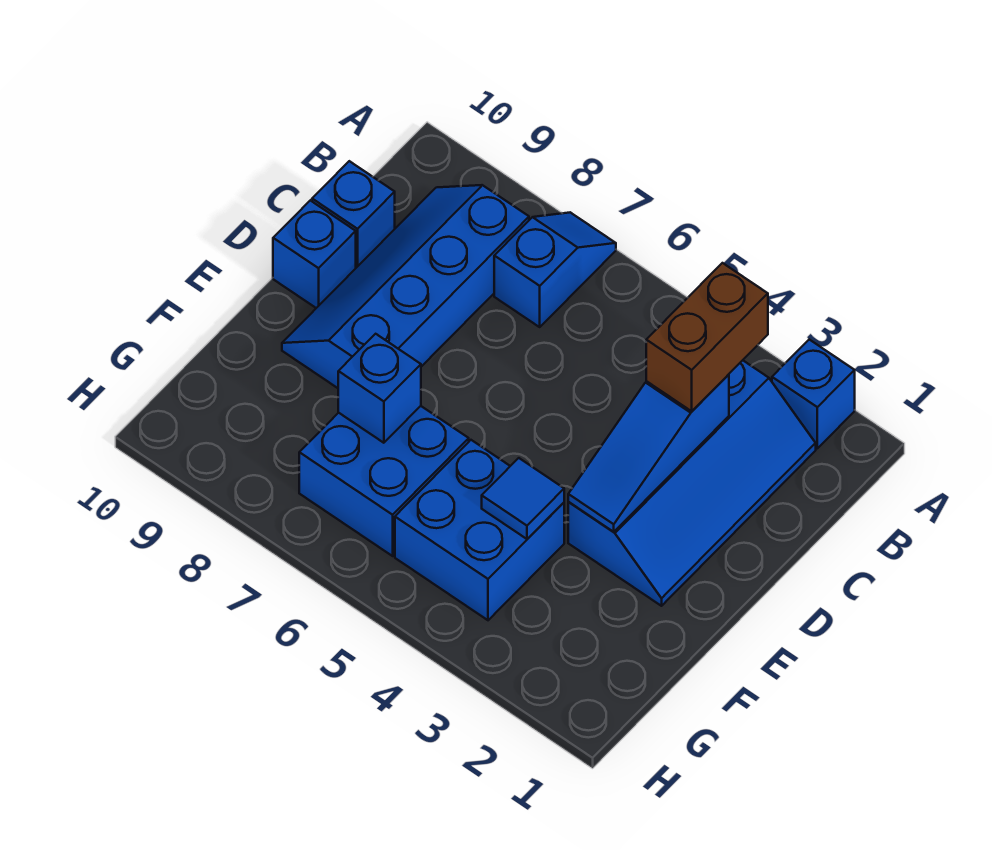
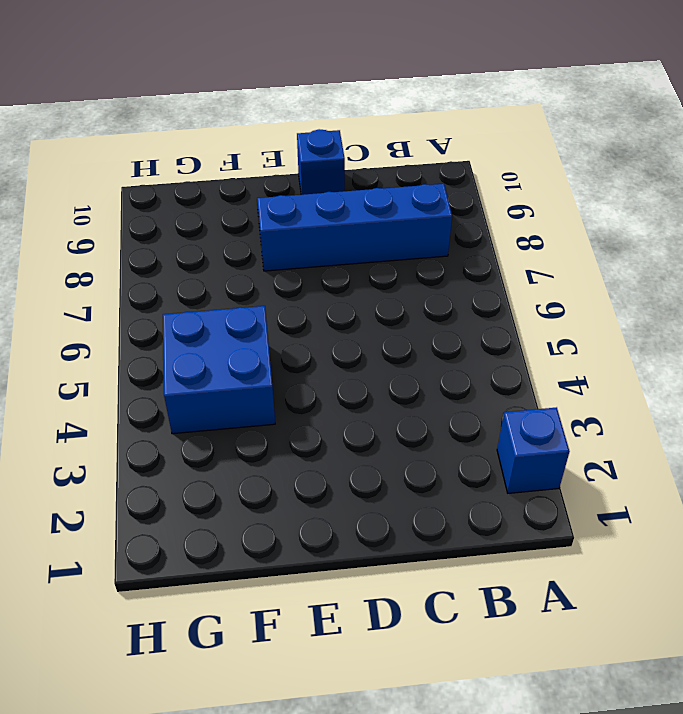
none -> blue 1x2 slope [494,212,616,327]
none -> blue 2x4 slope [568,360,816,606]
none -> blue 1x1 brick [312,161,395,268]

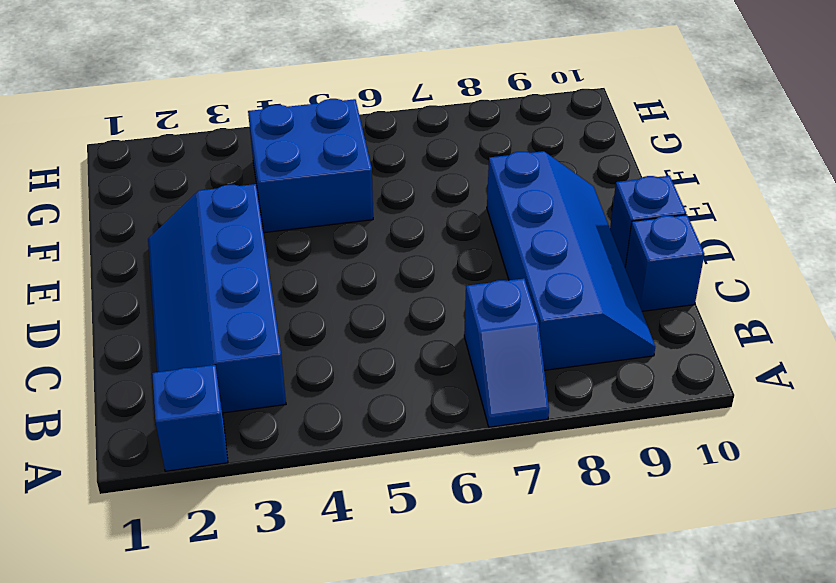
none -> blue 2x2 brick [299,406,469,556]
none -> blue 1x3 slope [568,374,729,532]
none -> blue 1x1 tile [482,458,564,539]

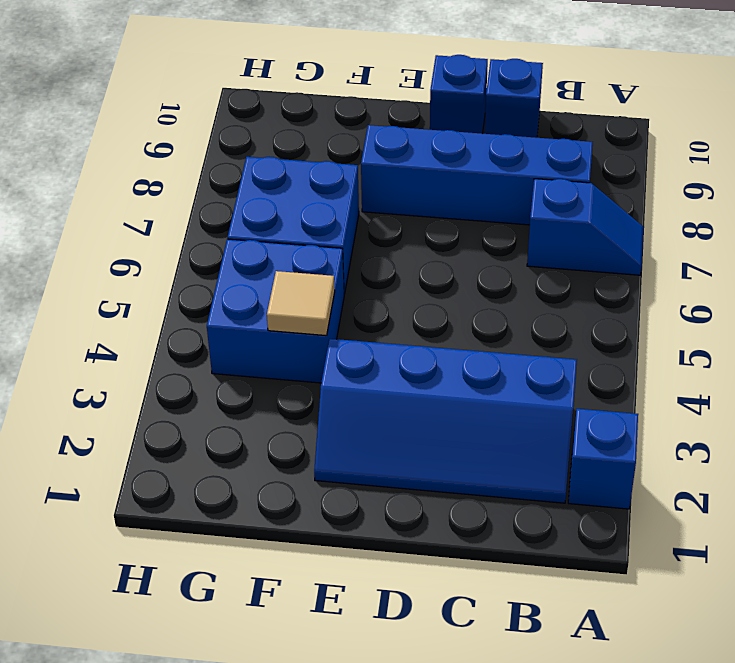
tan 1x1 tile [267,271,335,336] -> blue 1x1 tile [482,458,564,539]
none -> blue 1x3 slope [568,374,729,532]
none -> blue 1x1 brick [338,334,421,443]
none -> brown 1x2 brick [646,263,768,411]

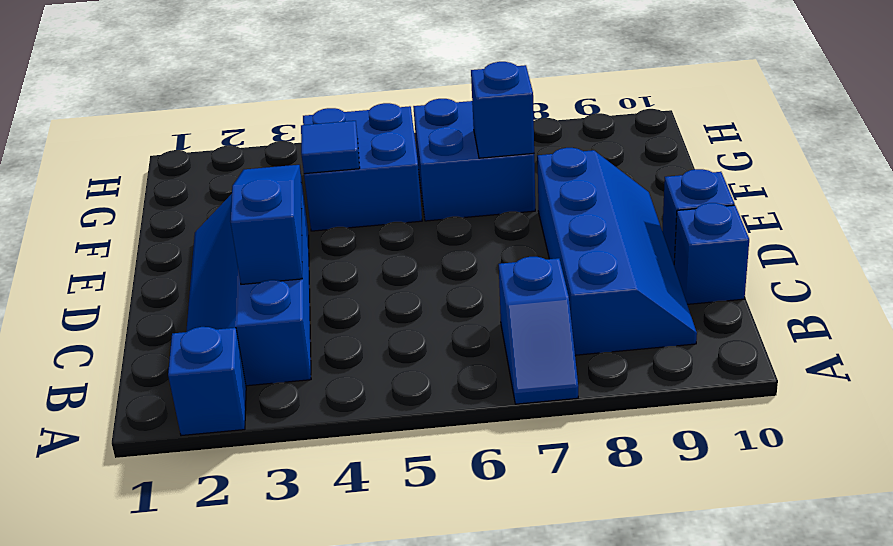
none -> brown 1x2 brick [646,263,768,411]

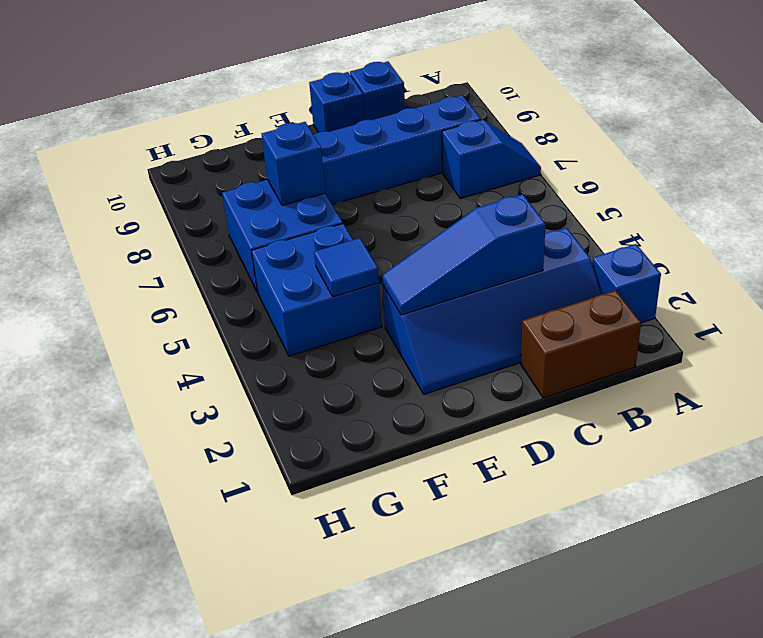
brown 1x2 brick [521,290,641,398] -> brown 1x2 brick moved to [646,263,768,411]

